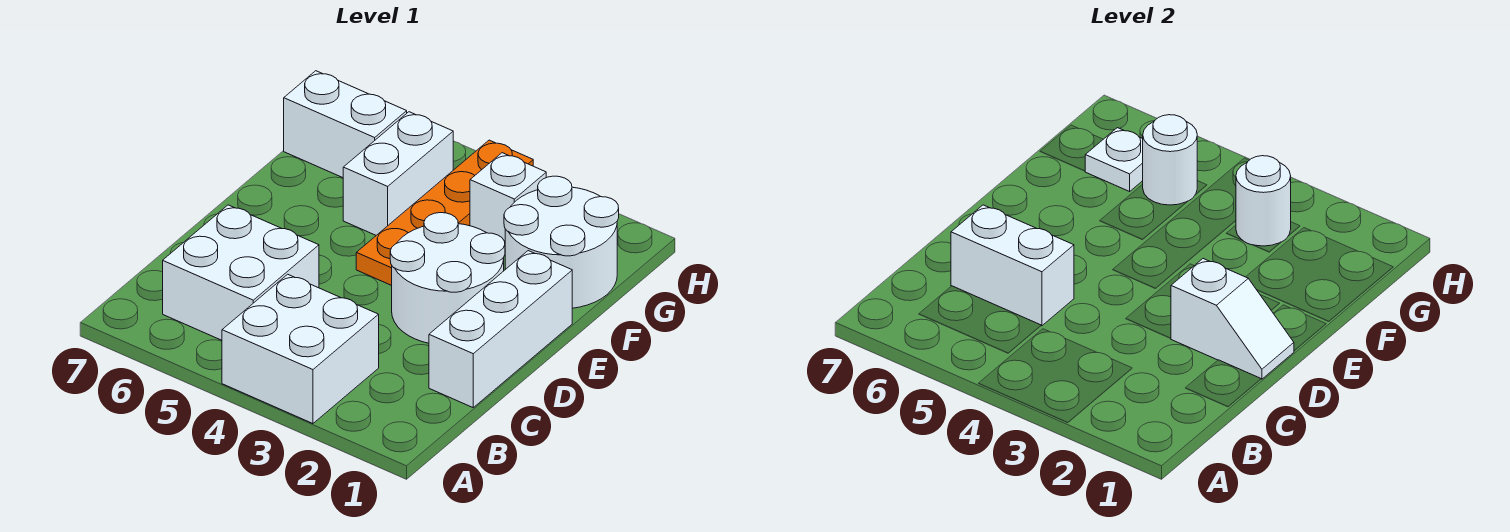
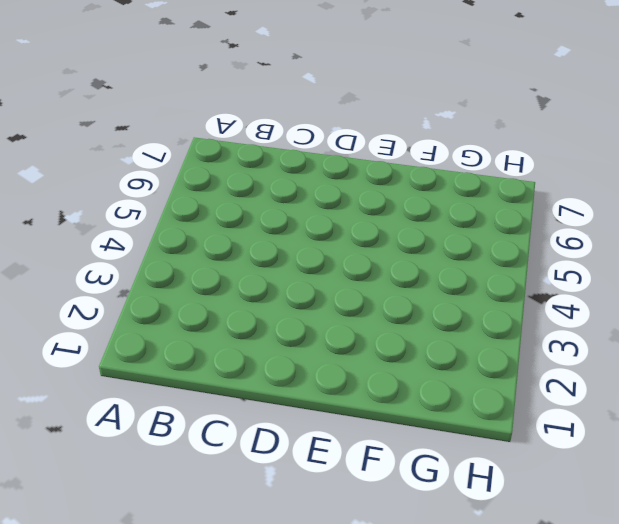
none -> white 2x2 brick [222,274,379,424]
none -> white 2x2 brick [163,205,319,340]
none -> white 1x3 brick [429,251,572,407]

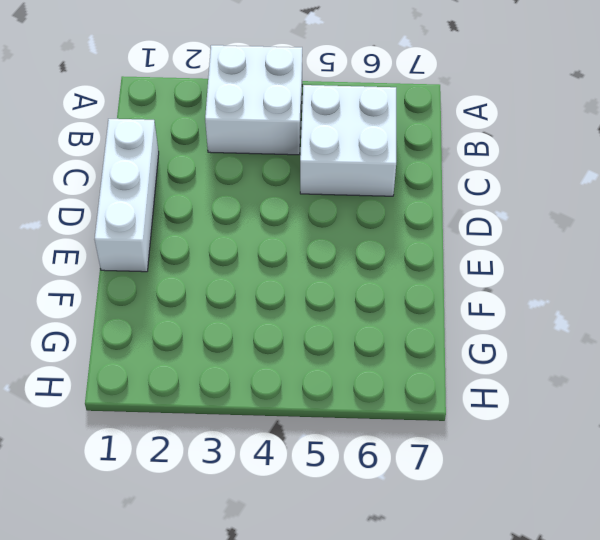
none -> white 2x2 round brick [390,213,505,343]
none -> orange 1x4 plate [356,140,533,285]
none -> white 2x2 round brick [504,176,619,308]

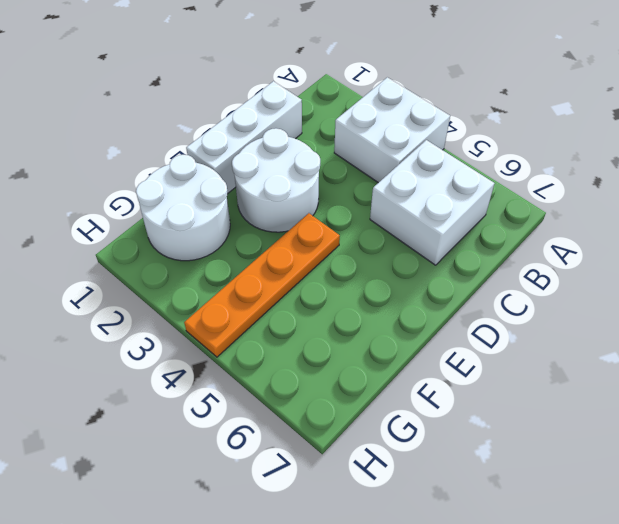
none -> white 1x2 brick [343,112,453,235]
none -> white 1x1 brick [470,153,546,242]
none -> white 1x2 brick [284,71,407,178]

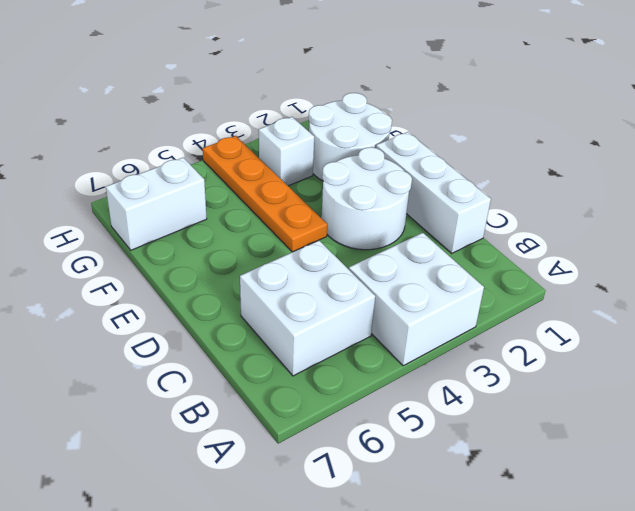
none -> white 1x2 brick [343,112,453,235]
none -> white 1x2 brick [951,205,1074,326]
none -> white 1x2 slope [1171,259,1294,379]

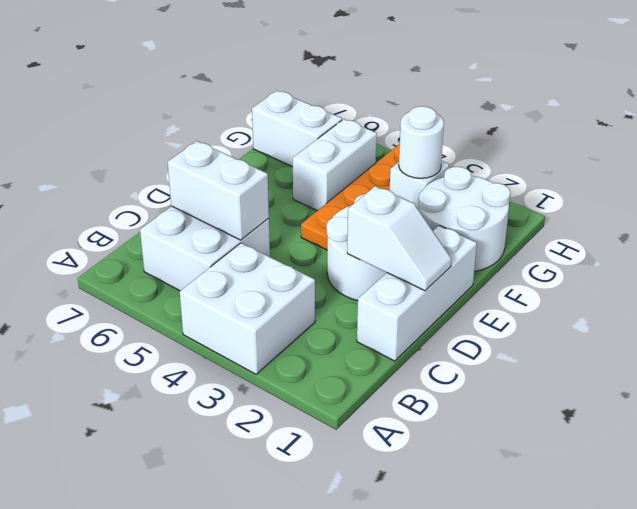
none -> white 1x1 round brick [1143,115,1197,205]
none -> white 1x1 plate [1085,128,1143,191]

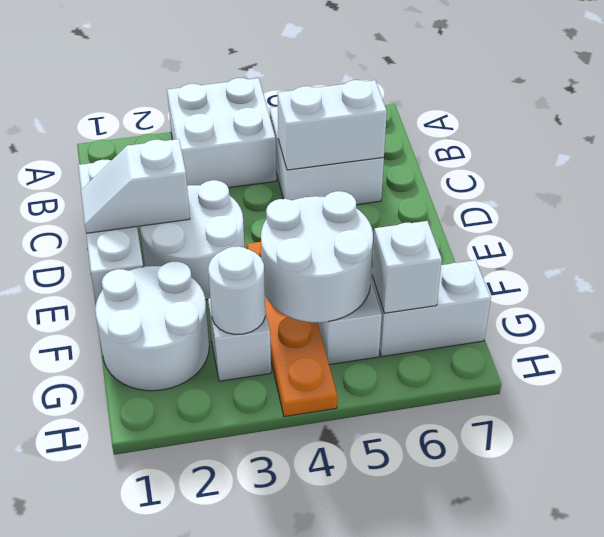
white 2x2 round brick [261,191,373,322] -> white 1x1 round brick [1143,115,1197,205]
white 1x1 brick [372,221,442,313] -> white 1x1 plate [1085,128,1143,191]

